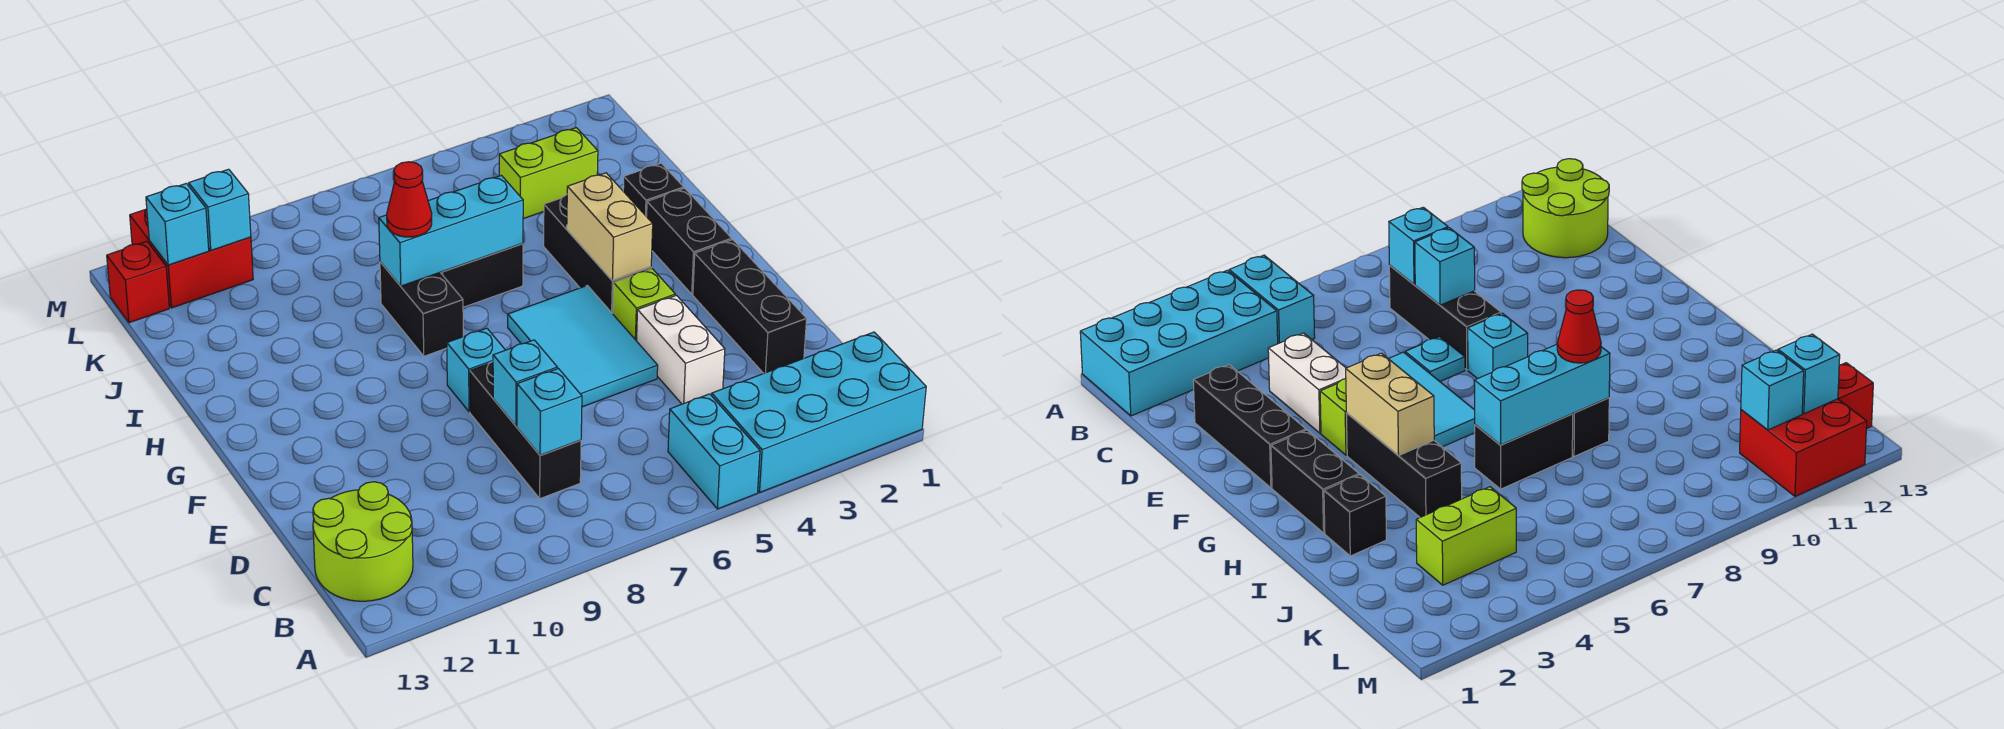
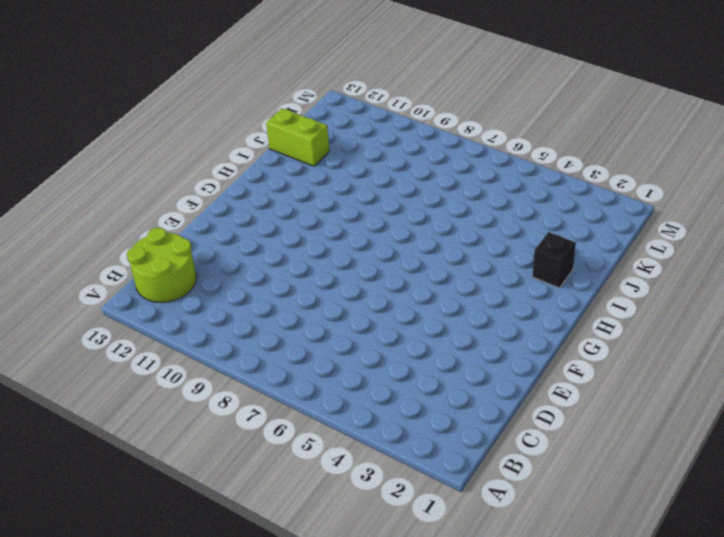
lime 1x2 brick [266,108,329,166] -> lime 1x2 brick moved to [499,128,598,219]
none -> cyan 2x4 brick [712,332,926,492]
none -> cyan 1x2 brick [668,394,760,509]
none -> black 1x3 brick [470,361,581,499]

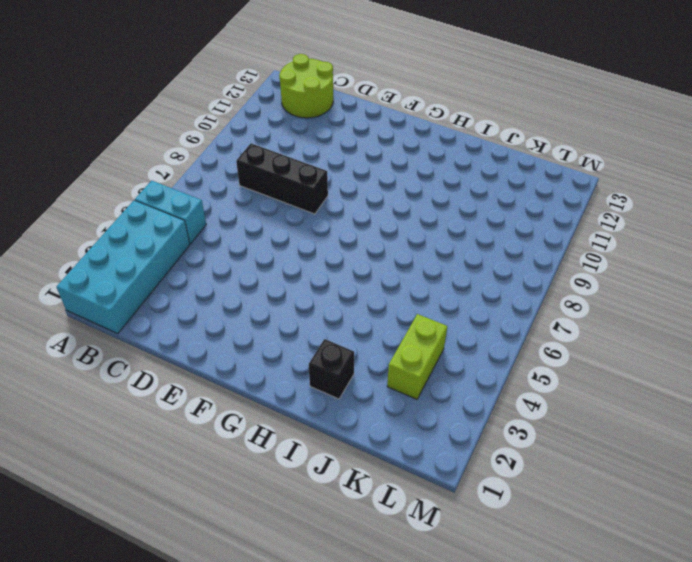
none -> black 1x3 brick [693,240,807,373]
none -> white 1x2 brick [637,295,725,404]
none -> cyan 2x3 tile [508,285,658,407]

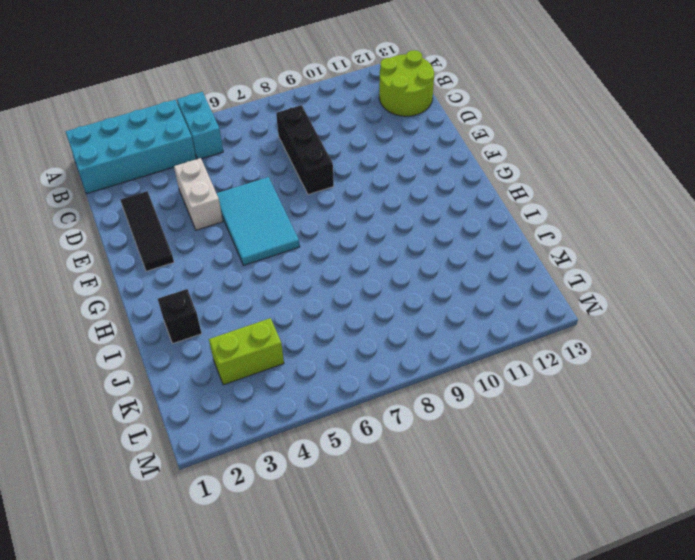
black 1x3 tile [121,191,174,271] -> black 1x3 brick [693,240,807,373]
none -> cyan 1x1 plate [1405,337,1465,381]
none -> lime 1x1 brick [613,269,675,341]
none -> cyan 1x1 brick [447,328,505,412]

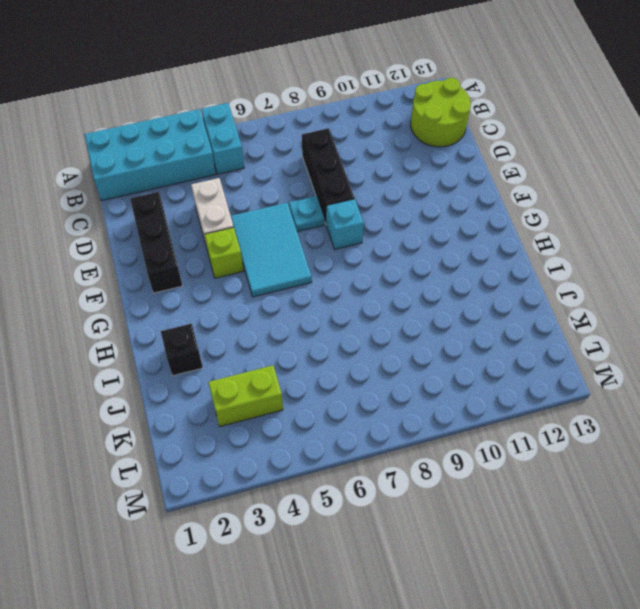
none -> black 1x2 brick [647,188,732,294]
none -> black 1x3 brick [544,195,651,314]
none -> black 1x2 brick [380,262,463,356]

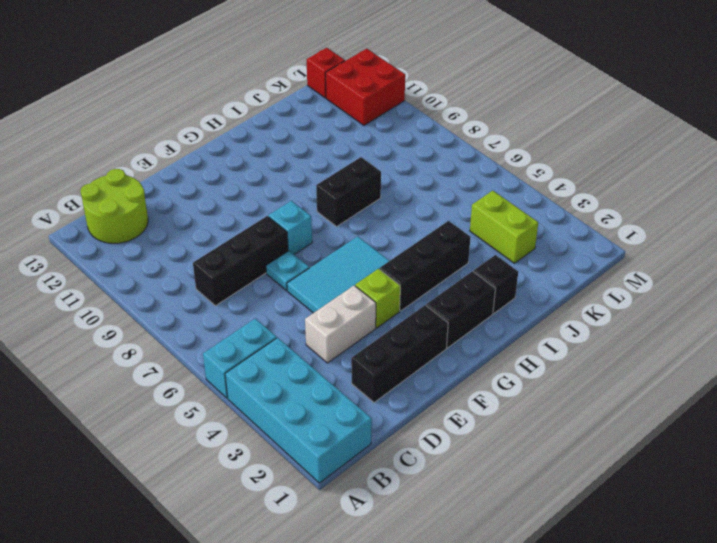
none -> black 1x2 brick [440,243,523,307]
none -> cyan 1x1 brick [517,369,582,455]
none -> cyan 1x1 brick [493,340,557,426]

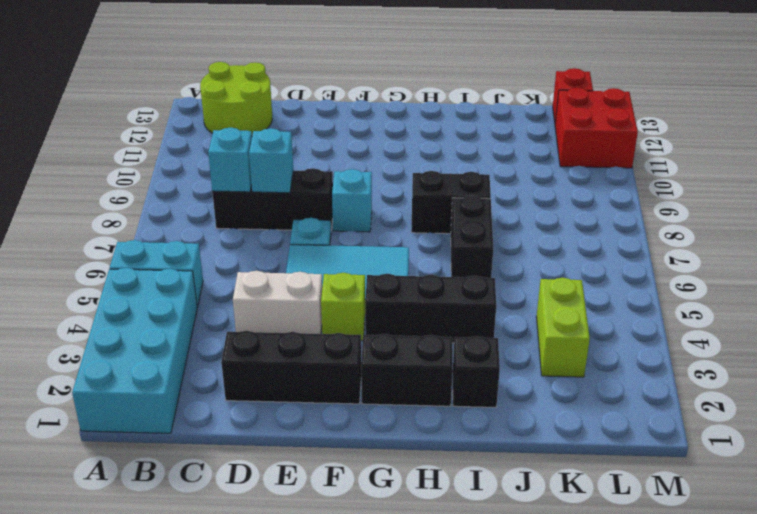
none -> tan 1x2 brick [567,173,653,281]
none -> cyan 1x3 brick [379,175,523,286]
none -> cyan 1x1 brick [189,169,251,250]

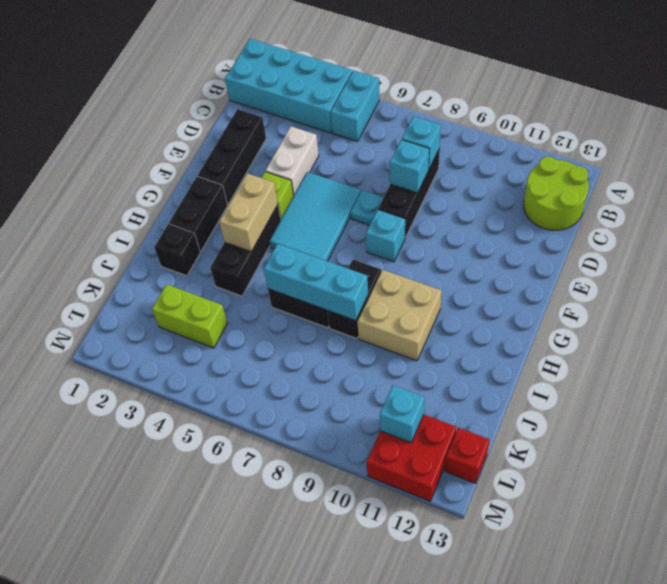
tan 2x2 brick [357,270,442,361] -> none
none -> cyan 1x1 brick [146,183,209,265]
none -> red 1x1 cone [387,162,432,237]

